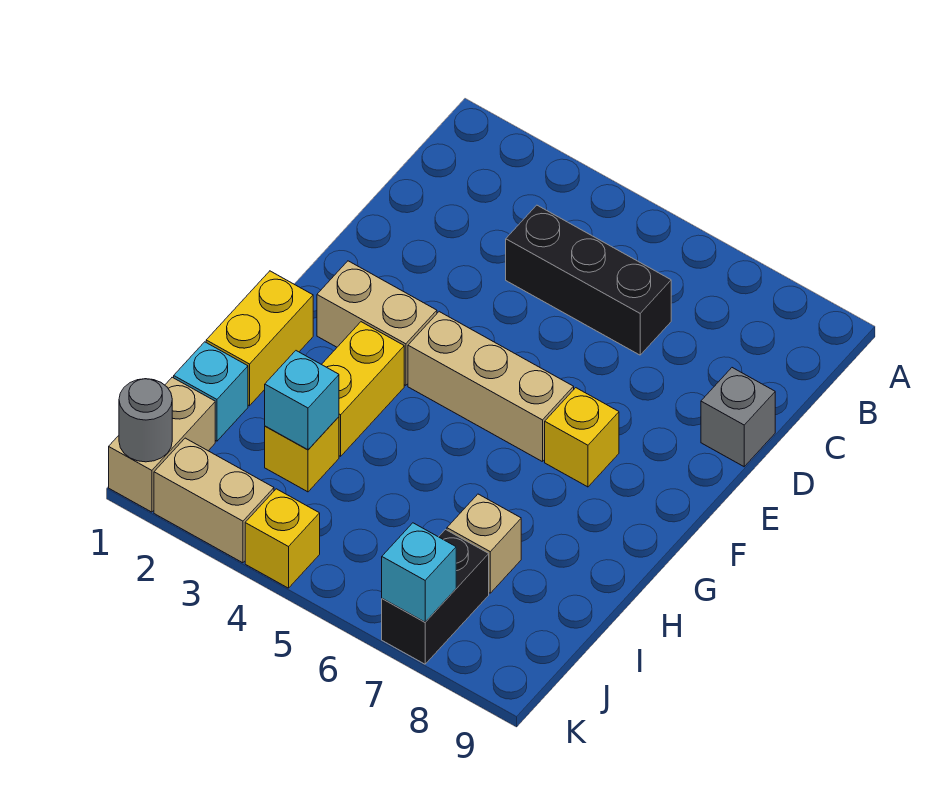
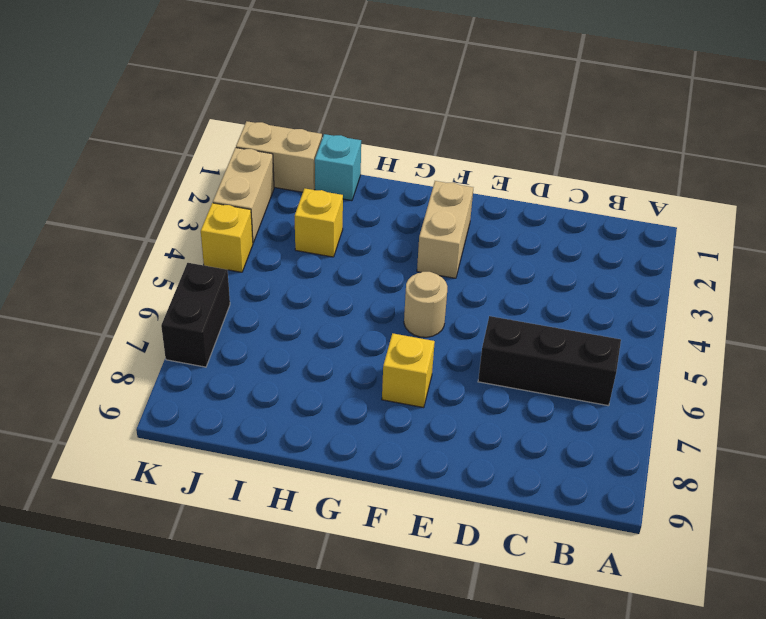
black 1x3 brick [478,316,621,406] -> black 1x3 brick turned to [506,205,671,355]
tan 1x1 round brick [404,272,447,337] -> tan 1x3 brick [408,312,574,462]
black 1x2 brick [161,263,230,367] -> black 1x2 brick turned to [382,530,489,664]
none -> grey 1x1 brick [701,368,775,467]
none -> yellow 1x2 brick [206,271,313,406]
none -> yellow 1x2 brick [322,322,404,456]

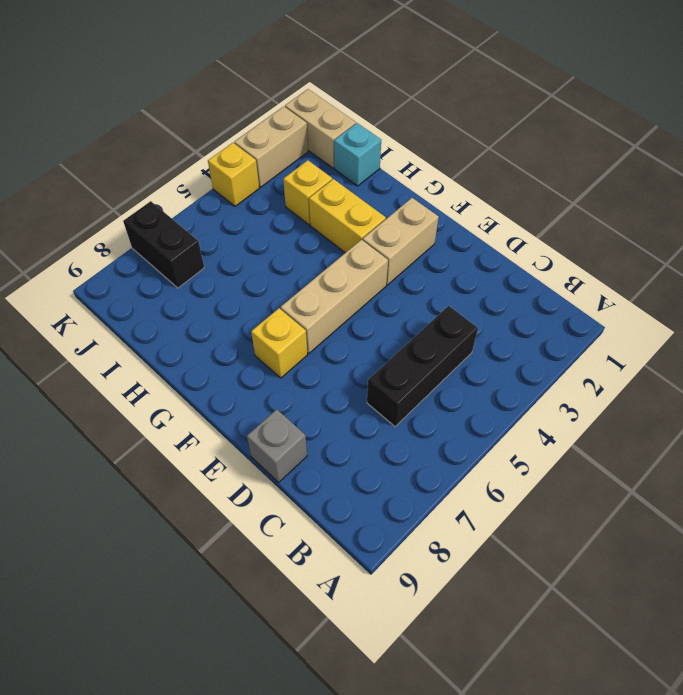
none -> yellow 1x2 brick [206,271,313,406]
none -> tan 1x1 brick [447,494,521,593]
none -> cyan 1x1 brick [265,351,339,450]

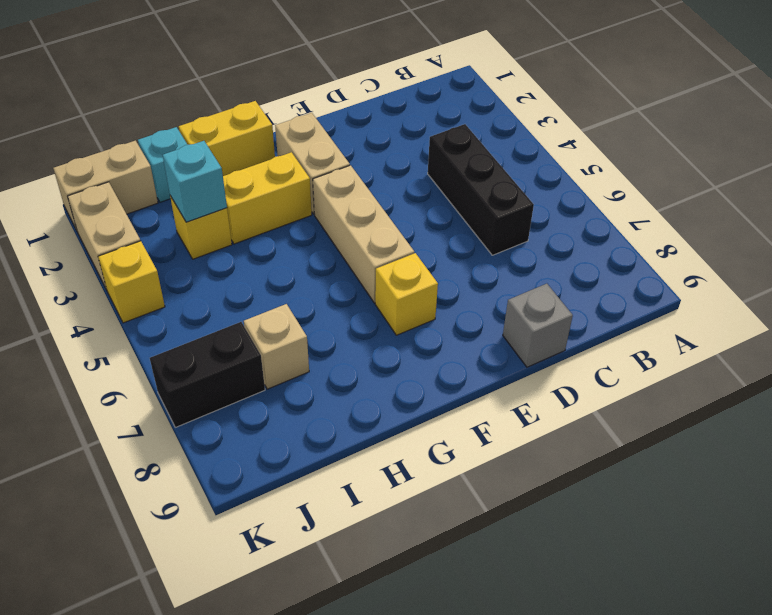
none -> grey 1x1 round brick [119,379,172,462]
none -> cyan 1x1 brick [382,523,456,622]

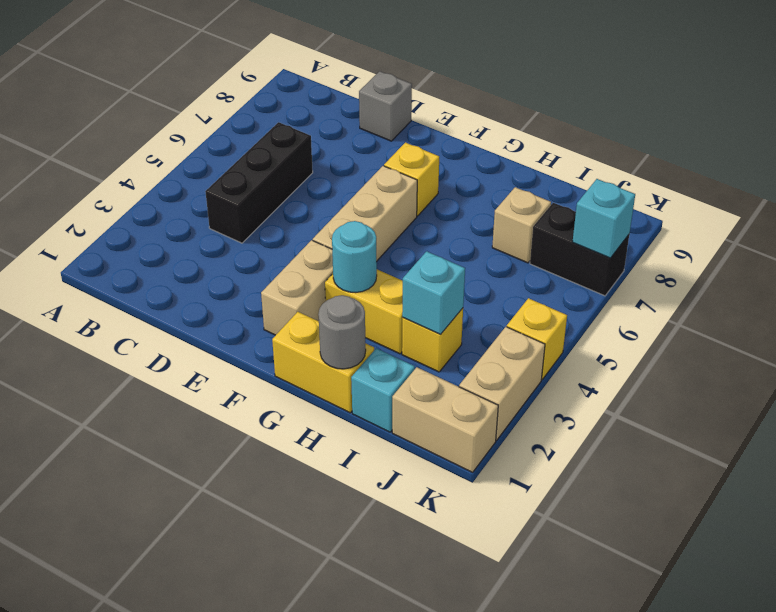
cyan 1x1 round brick [332,221,377,293] -> none
grey 1x1 round brick [318,295,366,369] -> grey 1x1 round brick moved to [119,379,172,462]

